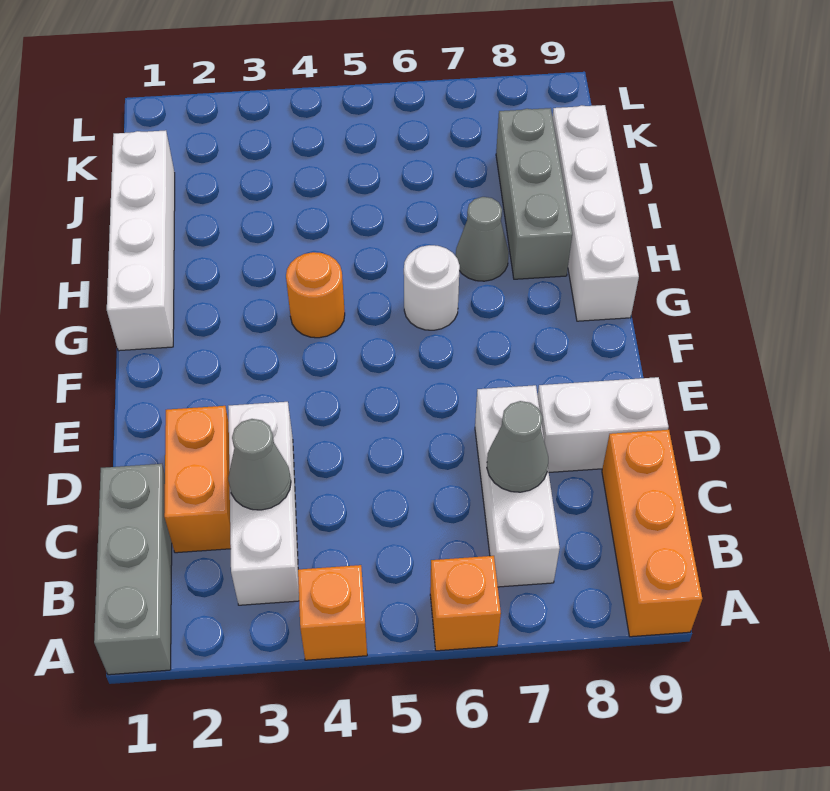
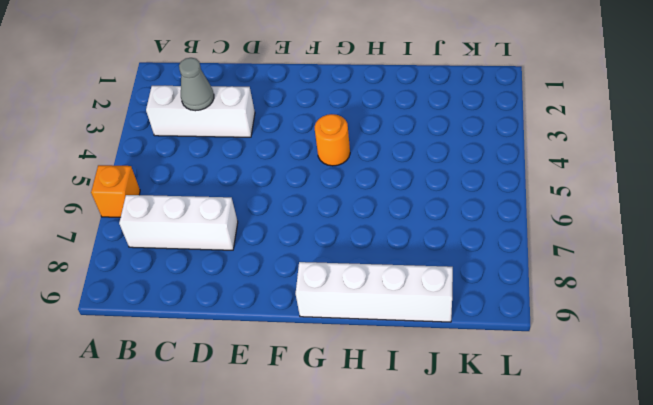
none -> grey 1x3 brick [94,464,172,675]
none -> orange 1x1 brick [298,565,367,660]
none -> orange 1x3 brick [602,430,702,637]

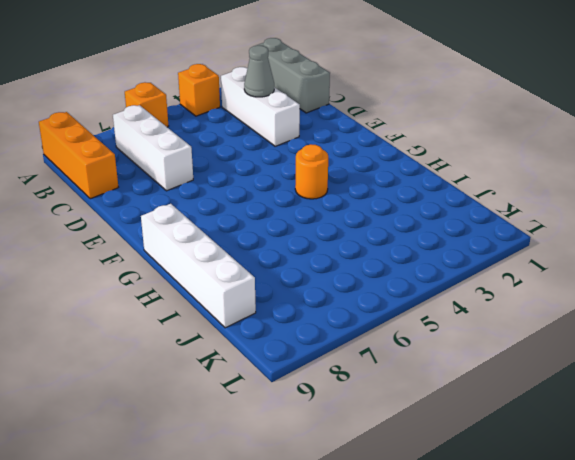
none -> orange 1x2 brick [164,406,231,553]
none -> white 1x2 brick [538,377,669,472]
none -> white 1x4 brick [107,130,175,351]

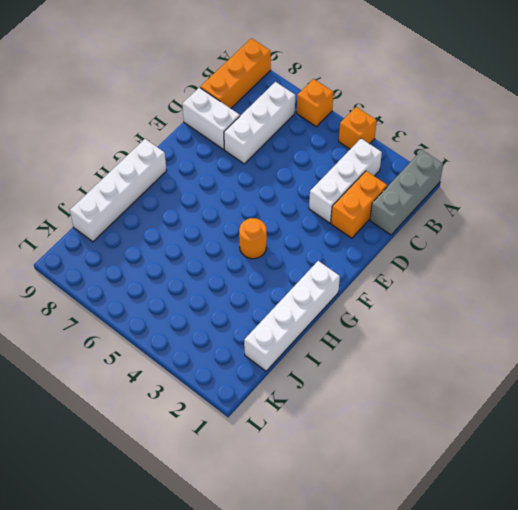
none -> white 1x1 round brick [404,245,460,330]
none -> grey 1x1 cone [456,197,509,281]
none -> grey 1x3 brick [496,108,572,279]

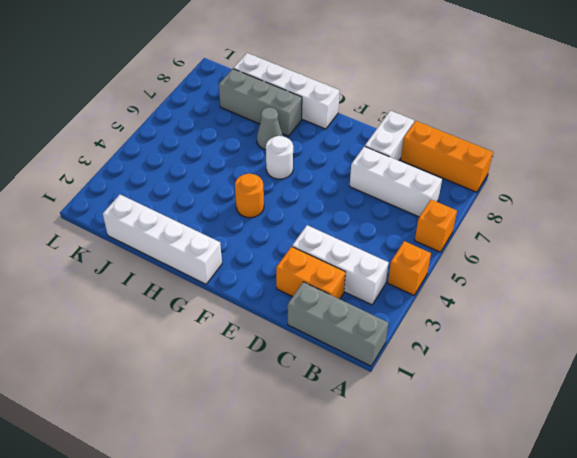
none -> grey 1x1 cone [228,419,291,510]
none -> grey 1x1 cone [487,401,548,492]

